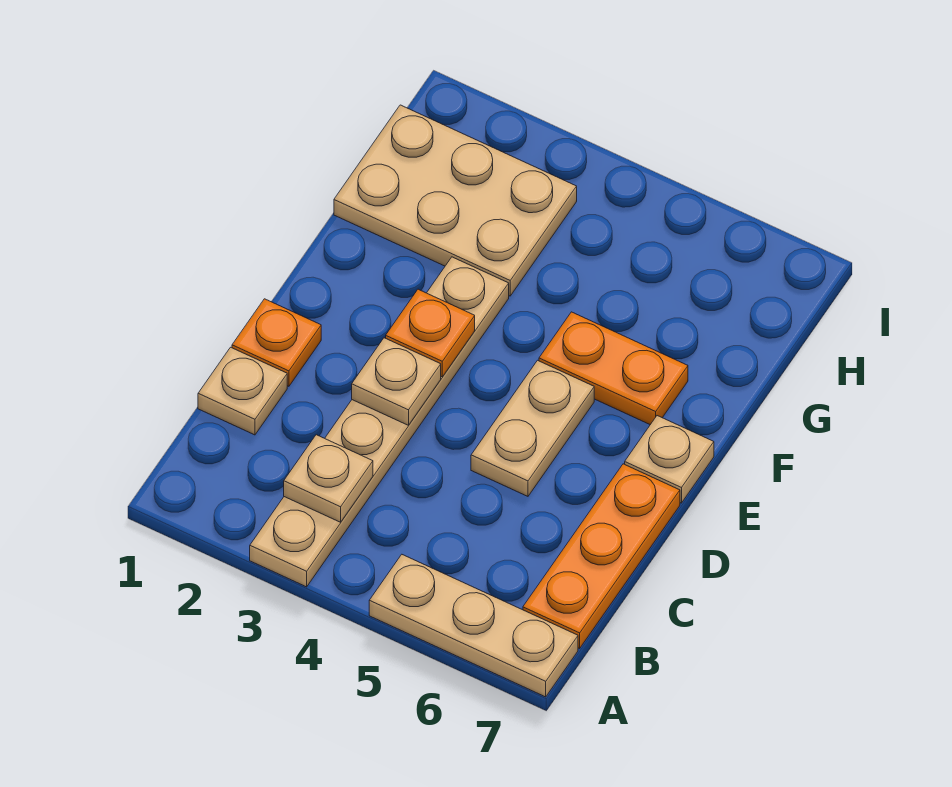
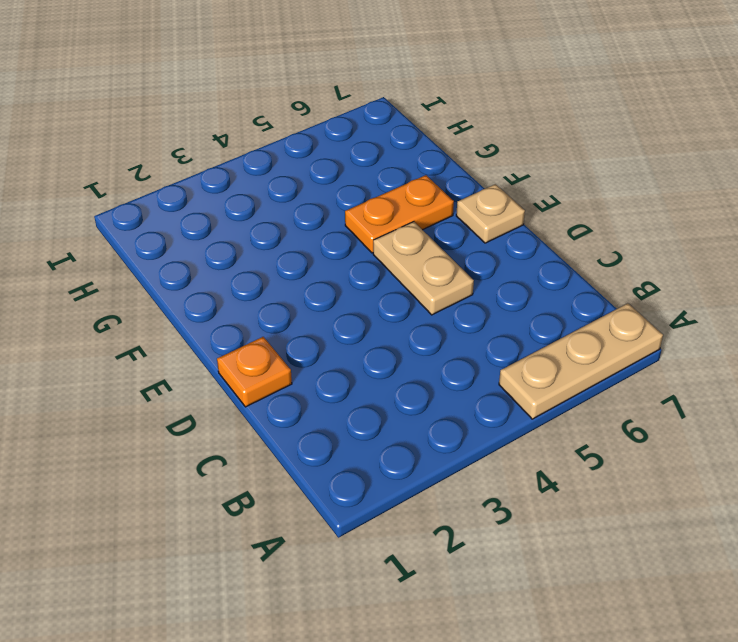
none -> tan 1x6 plate [250,257,509,587]
none -> orange 1x3 plate [523,464,680,648]
none -> tan 1x1 plate [198,347,287,435]

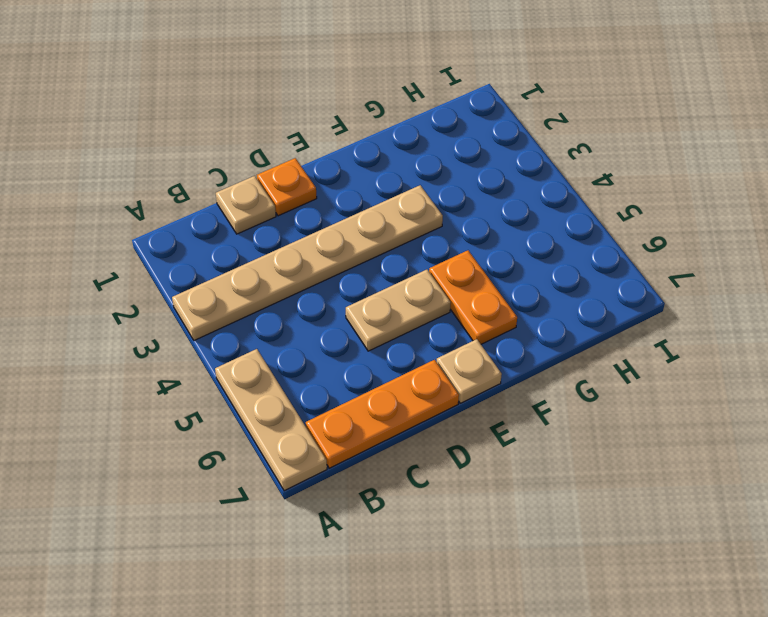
none -> tan 2x3 plate [334,105,577,296]
none -> tan 1x1 plate [284,435,373,522]
none -> tan 1x1 plate [352,338,441,425]

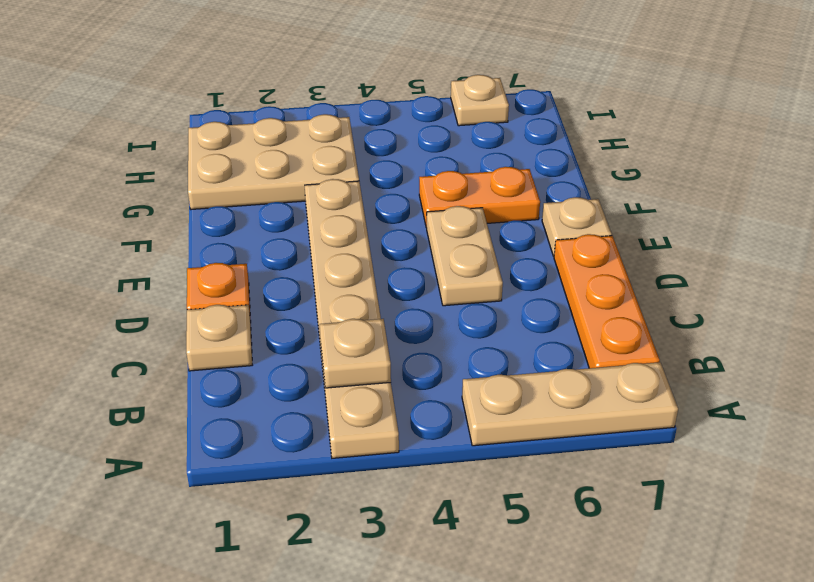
tan 1x1 plate [451,75,509,126] -> tan 1x1 plate moved to [352,338,441,425]
none -> orange 1x1 plate [386,289,475,377]

